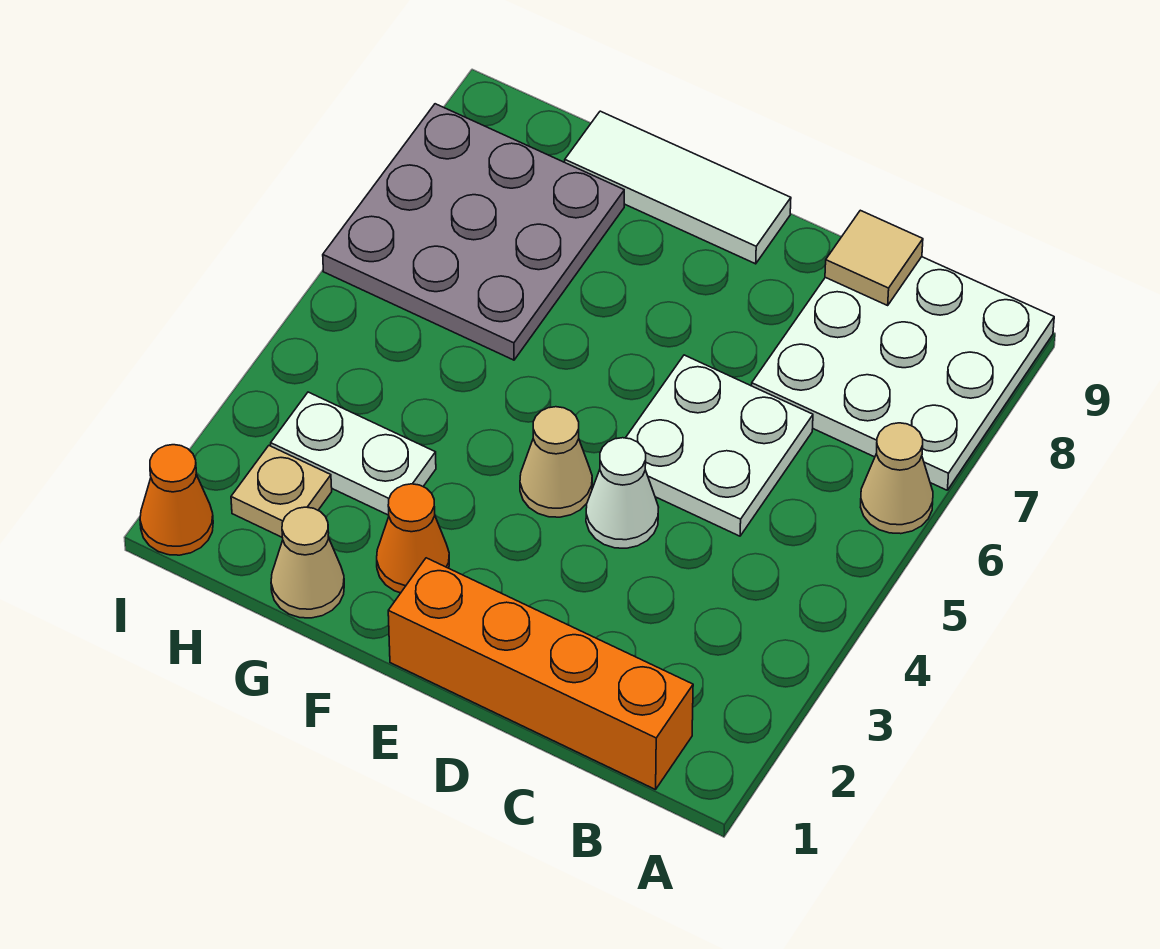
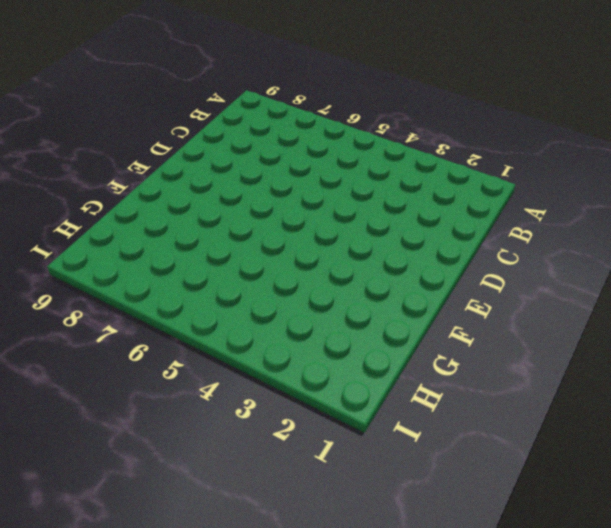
none -> tan 1x1 cone [861,423,933,534]
none -> white 3x3 plate [752,257,1054,490]
none -> orange 1x4 brick [388,558,693,790]

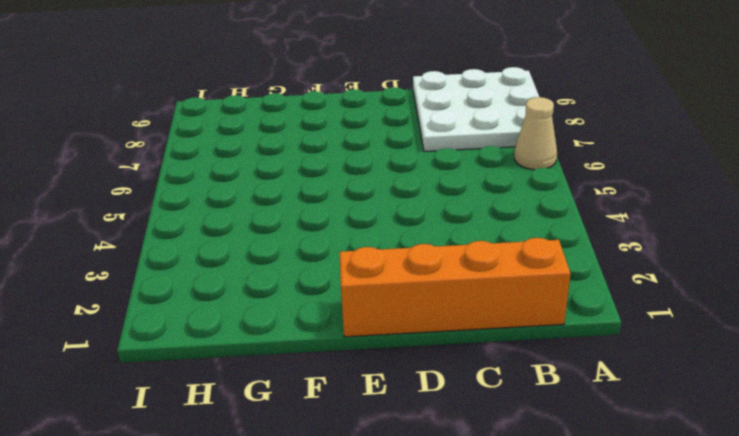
none -> white 2x2 plate [626,355,813,536]
none -> white 1x1 cone [586,438,659,548]
none -> tan 1x1 cone [520,407,592,517]

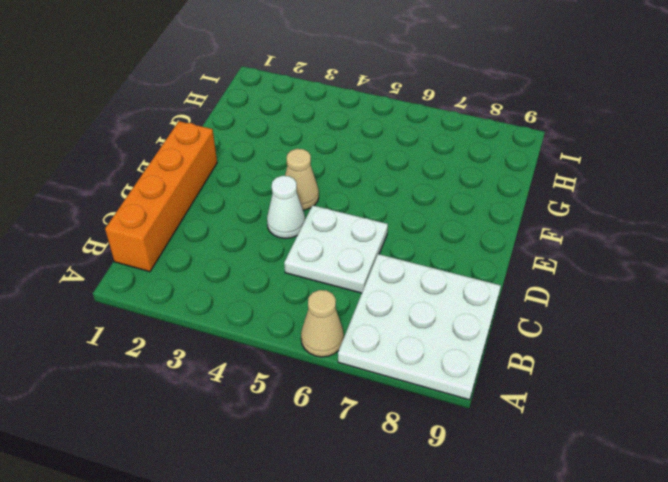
none -> white 1x3 tile [565,111,791,264]
none -> orange 1x1 cone [377,484,449,593]
none -> tan 1x1 cone [271,507,344,618]

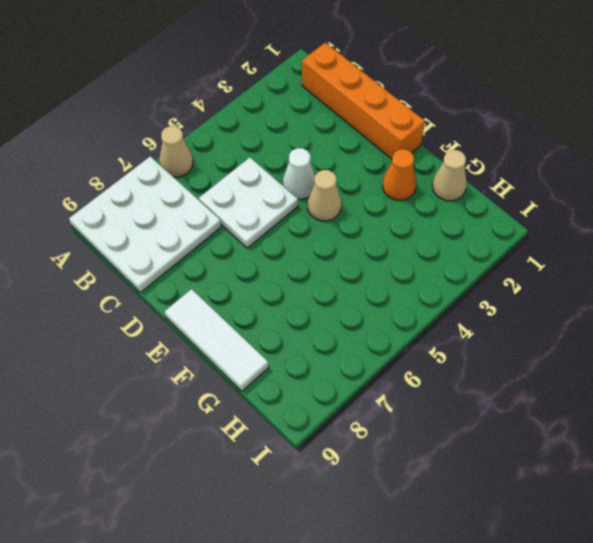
none -> white 1x2 plate [271,392,436,515]
none -> grey 3x3 plate [323,104,624,360]
none -> tan 1x1 plate [231,446,332,537]

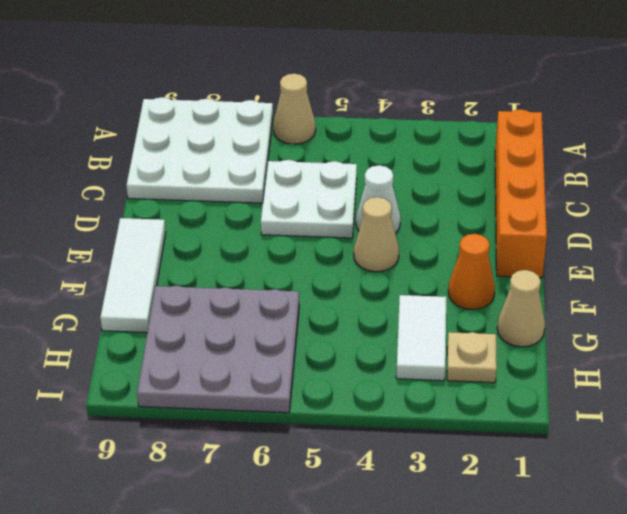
white 1x2 tile [396,295,446,381] -> white 1x2 plate [271,392,436,515]
none -> orange 1x1 cone [140,445,213,555]
none -> tan 1x1 tile [825,210,923,305]

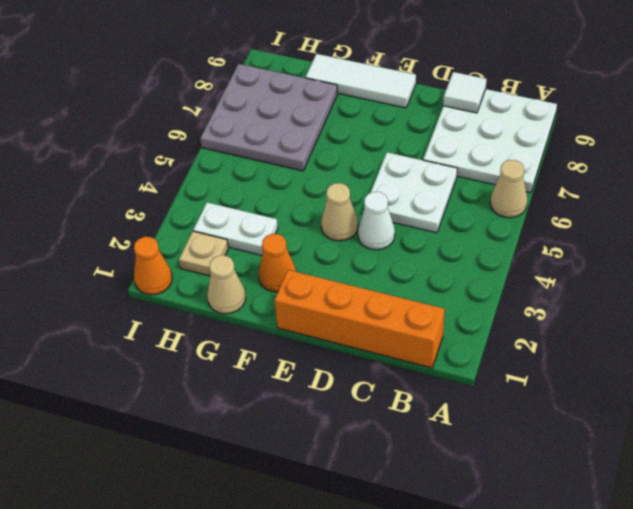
white 1x1 tile [443,72,487,113] -> tan 1x1 tile [825,210,923,305]

